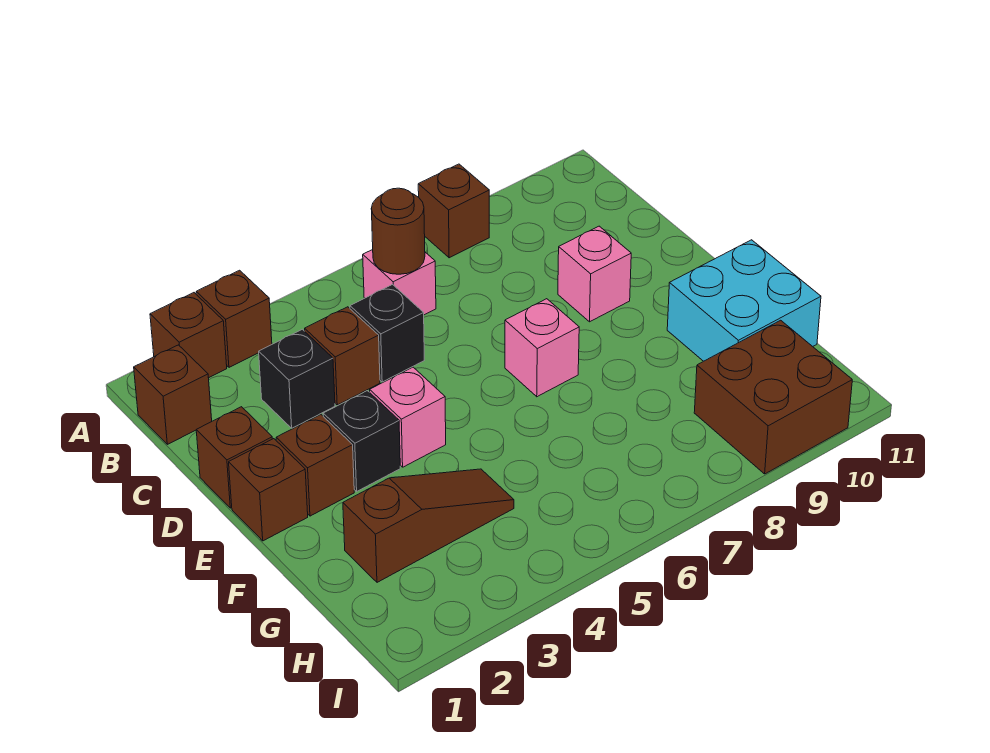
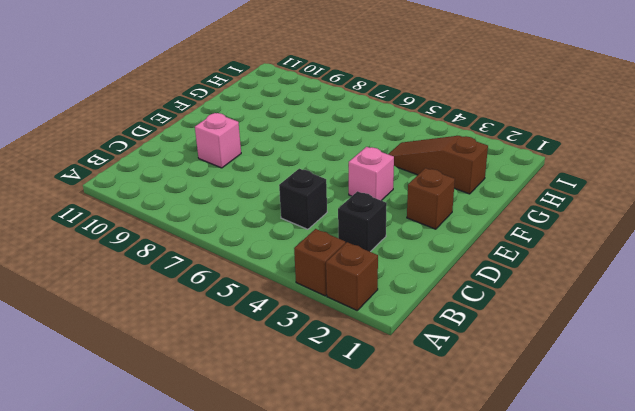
none -> brown 1x1 brick [418,164,489,258]
none -> brown 1x1 brick [134,345,212,444]
none -> pink 1x1 brick [363,250,436,315]

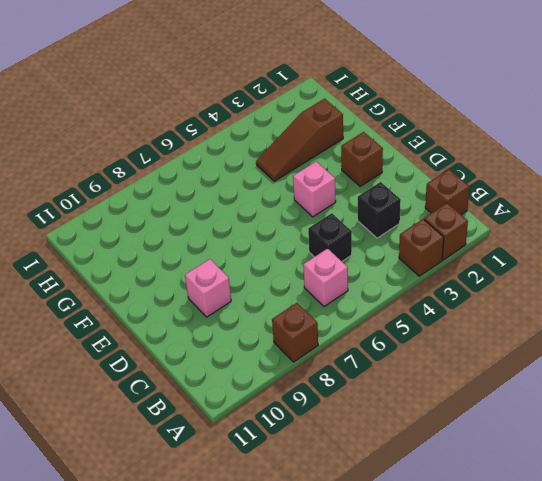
none -> brown 1x1 brick [305,307,380,405]
none -> brown 1x1 brick [196,407,272,508]
none -> brown 1x1 brick [229,439,308,541]

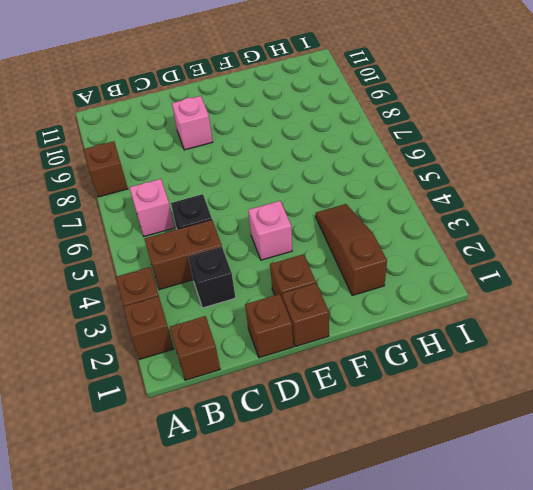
brown 1x2 brick [144,220,222,290] -> brown 1x1 brick [305,307,380,405]
none -> black 1x1 brick [323,391,400,491]
none -> pink 1x1 brick [505,299,579,397]
none -> cyan 2x2 brick [667,240,821,361]

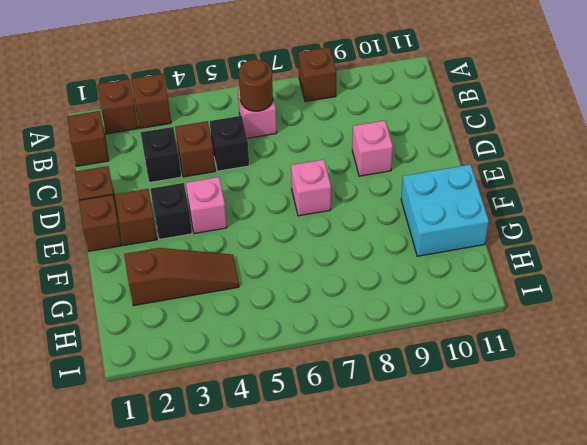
none -> brown 2x2 brick [694,320,852,474]

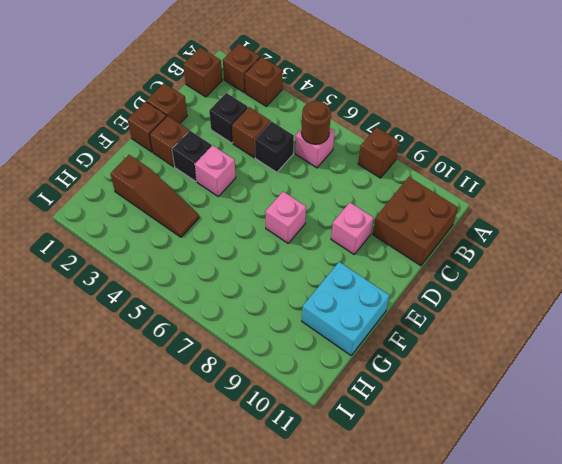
brown 2x2 brick [373,177,458,266] -> brown 2x2 brick moved to [694,320,852,474]

